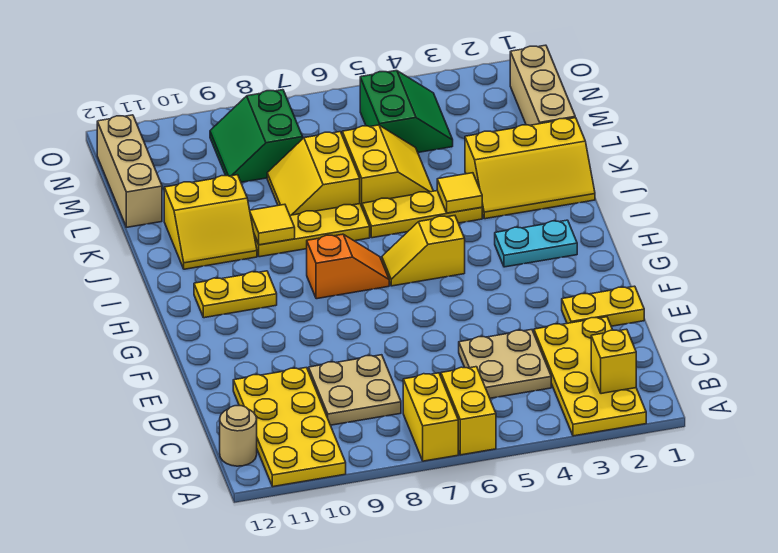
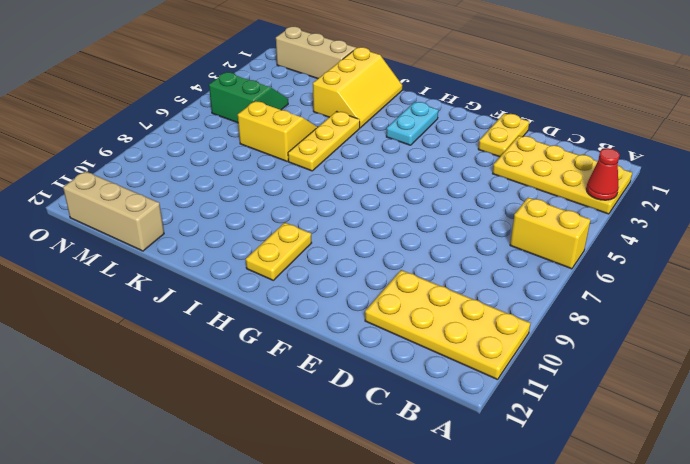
red 1x1 cone [586,148,620,200] -> none
none -> yellow 1x2 brick [403,373,458,461]
none -> tan 1x1 round brick [220,406,257,466]
none -> tan 2x2 plate [459,330,551,398]

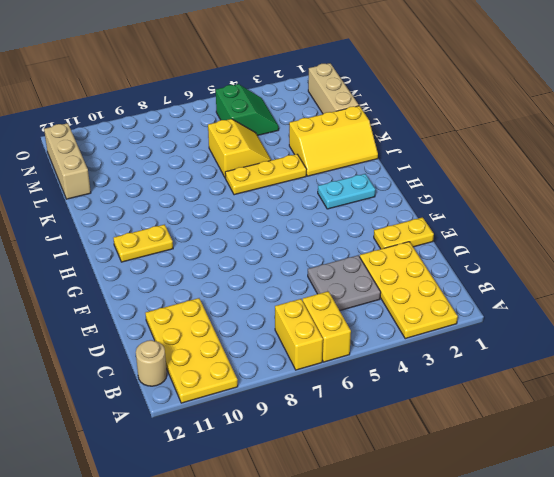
grey 2x2 plate [308,255,381,310] -> tan 2x2 plate [459,330,551,398]
none -> tan 2x2 plate [309,355,401,425]
none -> yellow 1x2 slope [382,216,465,286]
none -> orange 1x2 slope [307,234,389,299]

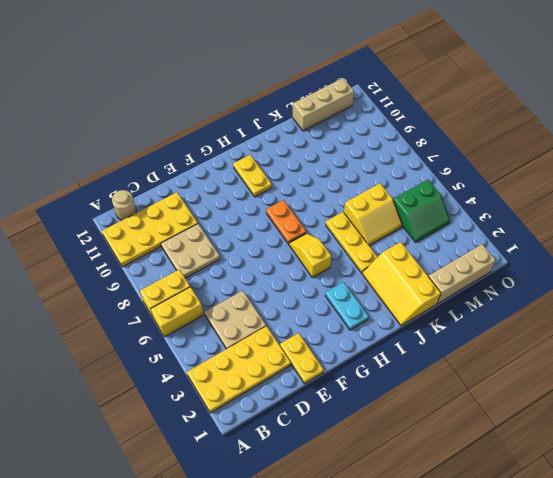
orange 1x2 plate [266,200,306,244] -> orange 1x2 slope [307,234,389,299]
none -> yellow 1x3 plate [254,204,370,257]
none -> yellow 2x2 slope [164,175,257,269]
none -> yellow 2x2 slope [267,132,360,215]

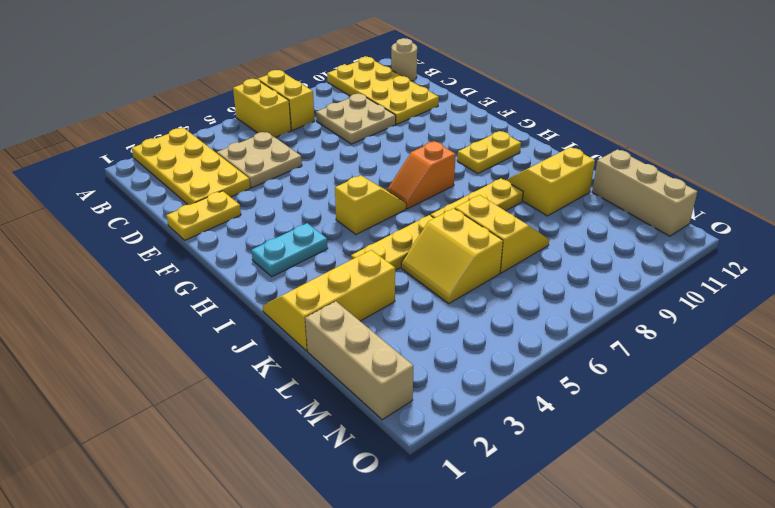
none -> green 2x2 slope [360,71,453,152]
none -> green 2x2 slope [210,90,303,182]
none -> yellow 1x1 brick [591,329,636,394]

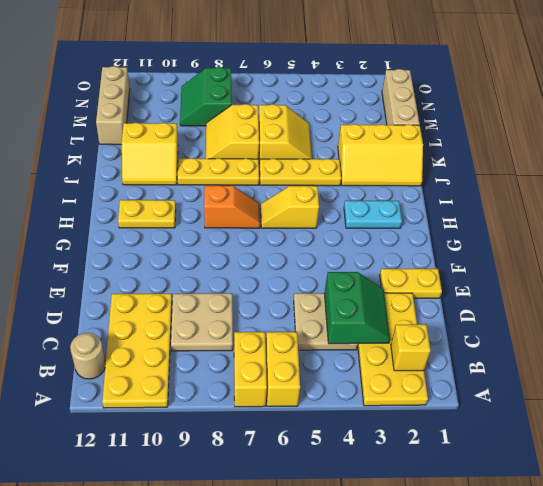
green 2x2 slope [324,272,390,344] -> green 2x2 slope moved to [360,71,453,152]
none -> yellow 1x1 tile [437,173,482,213]
none -> yellow 1x1 tile [250,204,295,245]

